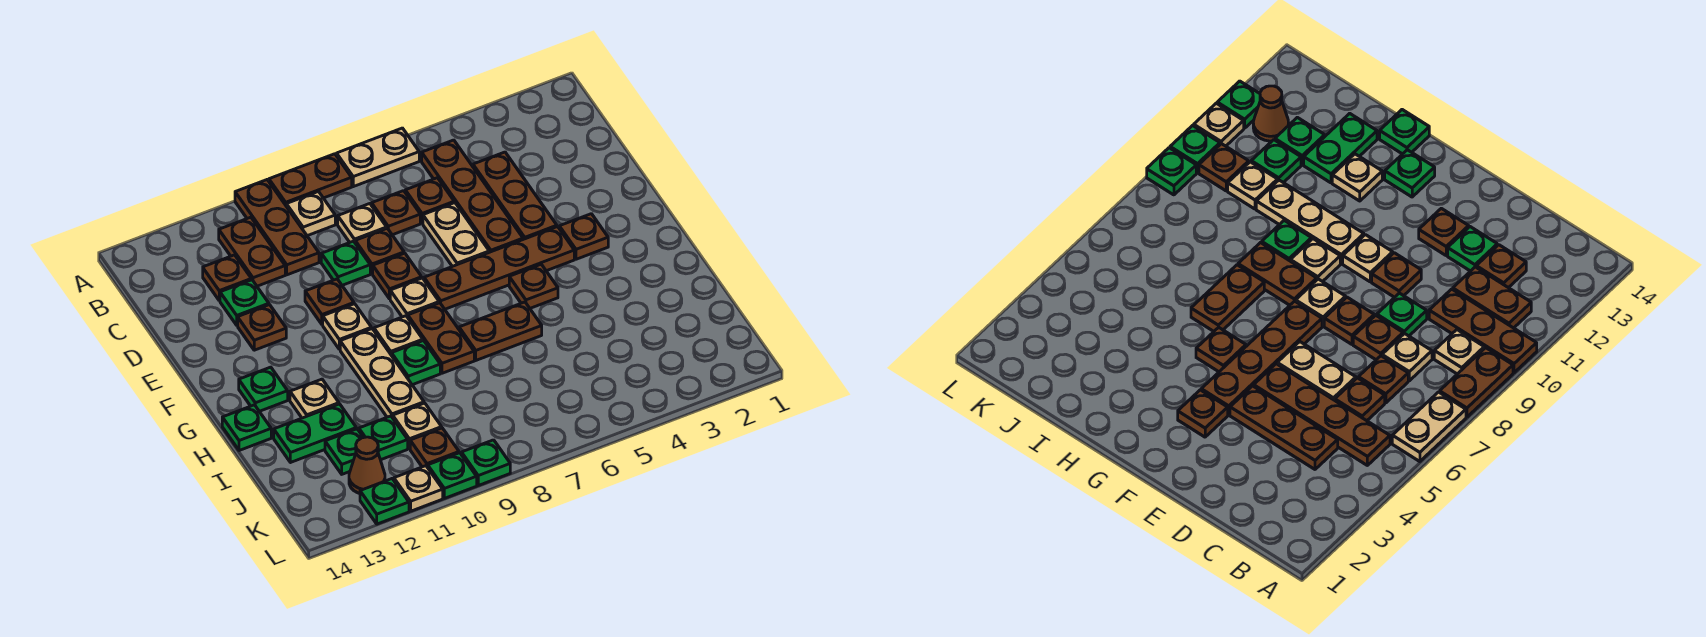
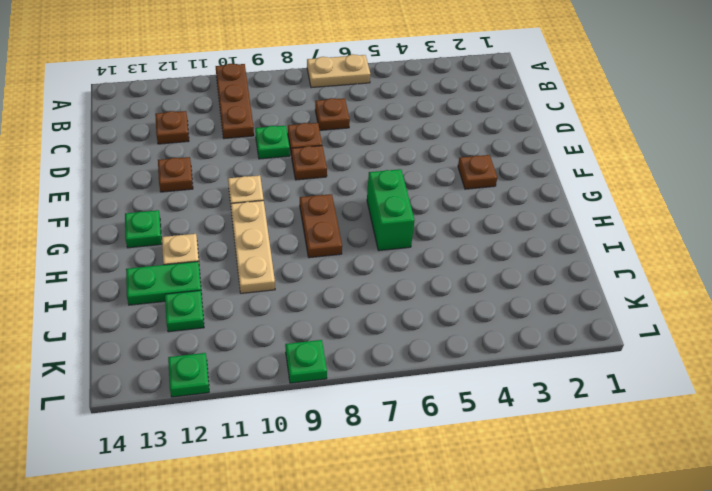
green 1x2 brick [367,169,415,251] -> brown 1x2 plate [459,302,542,360]
none -> brown 1x2 plate [269,154,352,205]
none -> brown 1x4 plate [422,140,523,252]
none -> tan 1x1 plate [286,192,335,236]
none -> brown 1x2 plate [219,217,285,286]

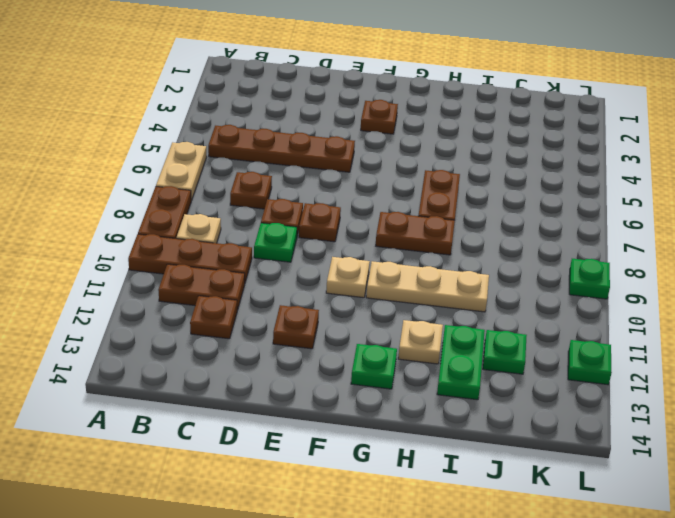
none -> brown 1x3 plate [473,152,557,239]
none -> brown 1x1 plate [405,178,454,223]
none -> tan 1x1 plate [338,204,387,242]
none -> tan 1x2 plate [423,203,489,266]

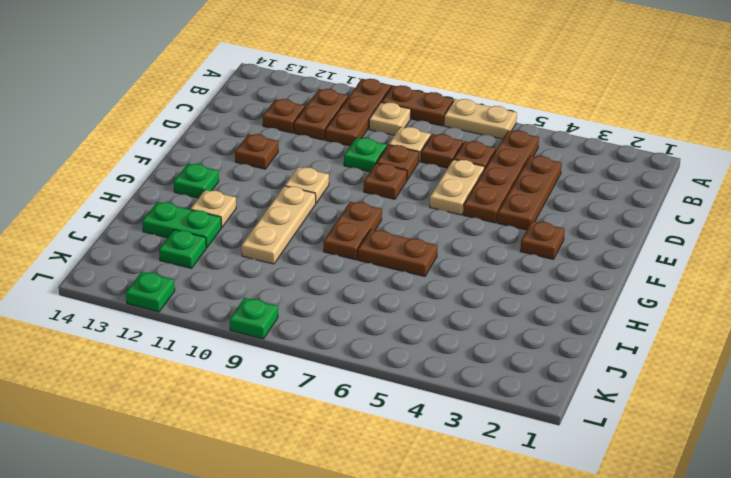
none -> green 1x1 plate [220,280,269,325]
none -> brown 1x1 plate [305,279,354,324]
none -> brown 1x4 plate [424,227,574,309]
none -> tan 1x1 plate [390,278,439,317]

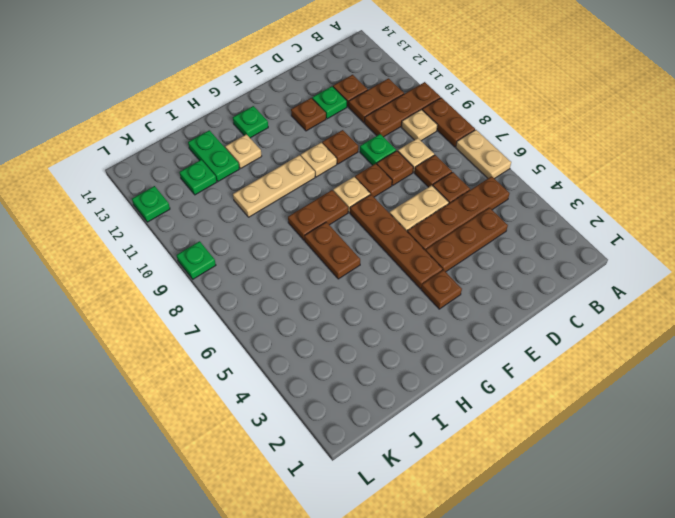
none -> brown 1x1 plate [509,264,558,308]
none -> tan 1x1 plate [374,316,423,355]
none -> green 1x1 plate [392,341,440,385]
none -> green 1x1 plate [222,405,271,451]

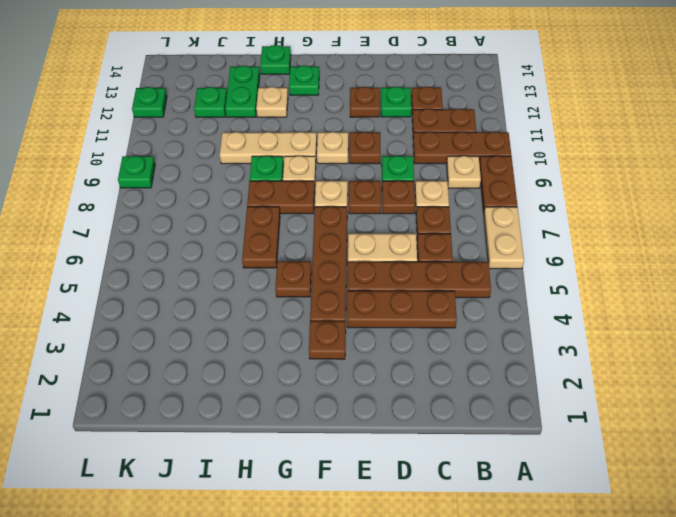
none -> tan 1x1 plate [393,403,442,449]
none -> green 1x1 plate [359,416,408,460]
none -> brown 1x1 plate [410,428,459,467]
none -> brown 1x1 cone [349,437,385,494]

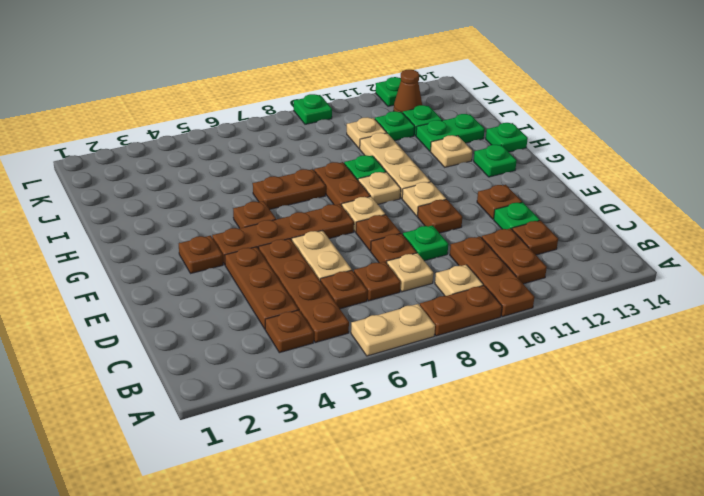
brown 1x1 plate [265,310,314,353] -> brown 1x1 plate moved to [410,428,459,467]
none -> green 1x1 plate [428,453,477,498]
none -> tan 1x1 plate [394,466,443,511]

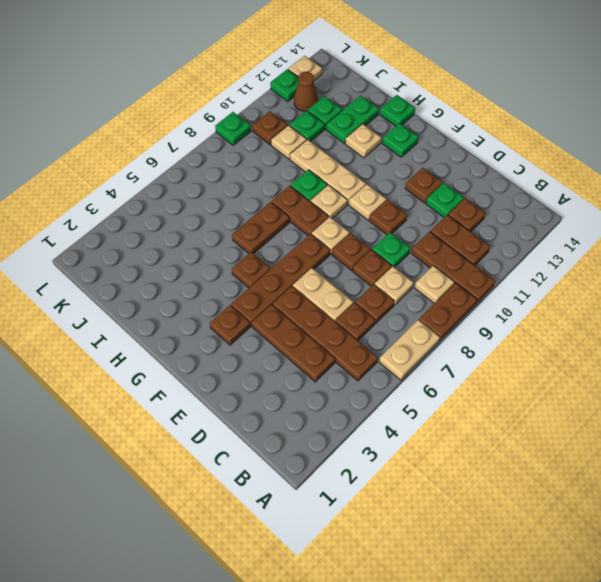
tan 1x1 plate [288,56,322,81] -> tan 1x1 plate moved to [394,466,443,511]
none -> green 1x1 plate [428,453,477,498]

